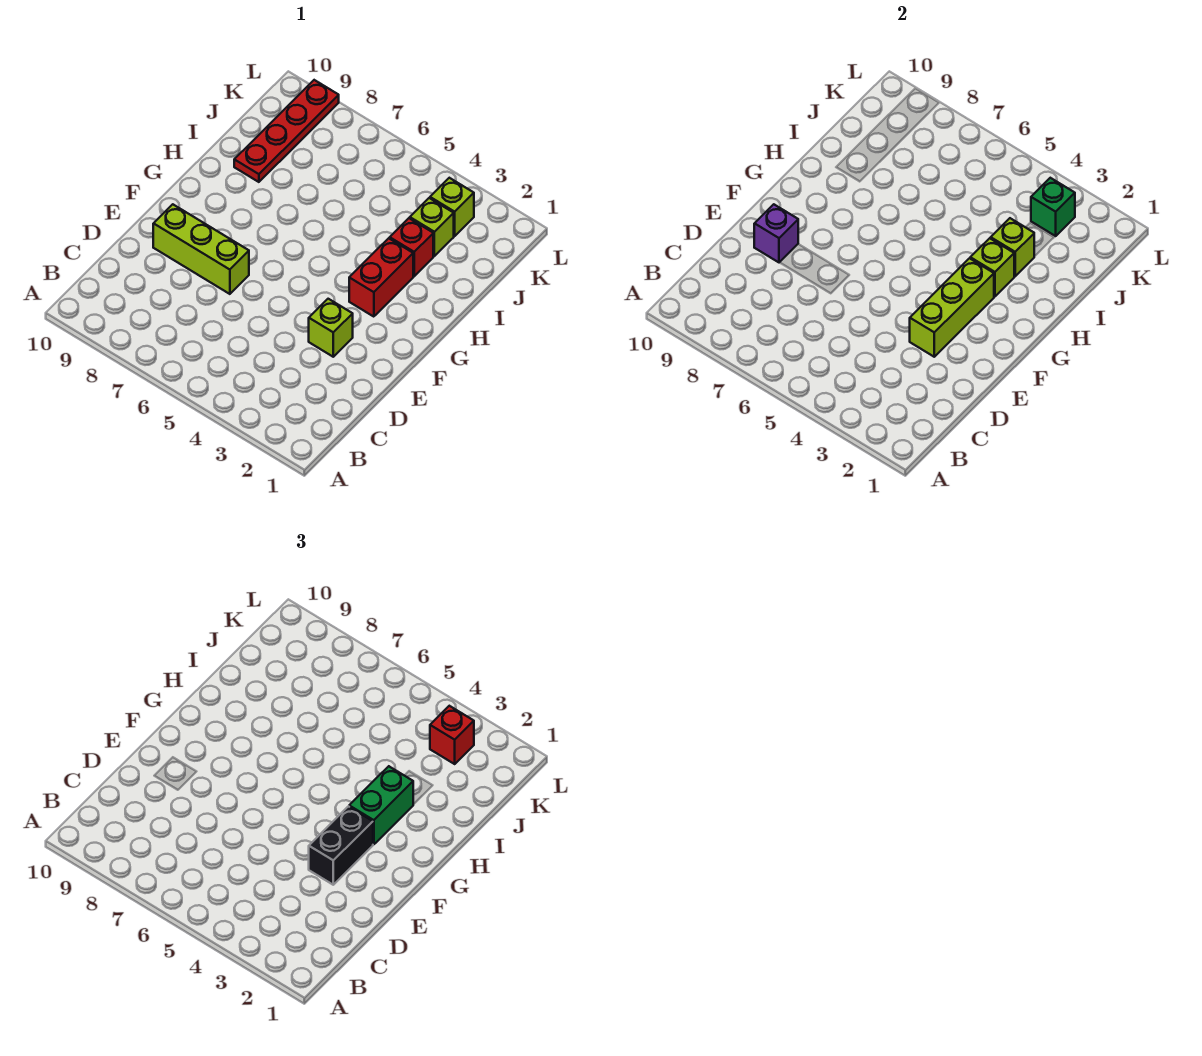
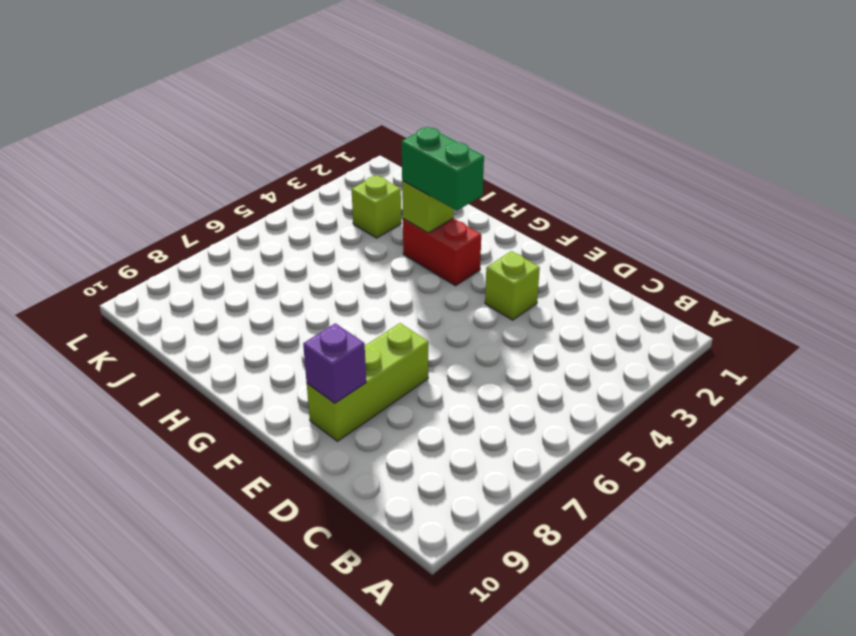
none -> red 1x1 brick [390,218,433,276]
none -> red 1x4 plate [234,80,339,182]
none -> lime 1x1 brick [430,178,474,236]

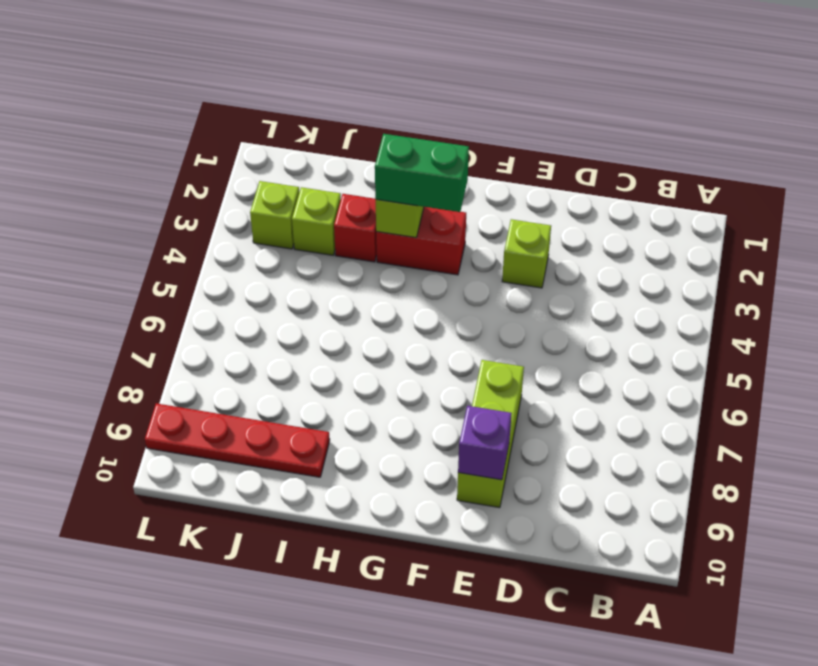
none -> lime 1x3 brick [910,258,994,357]
none -> lime 1x1 brick [991,218,1034,276]
none -> green 1x1 brick [1031,178,1075,236]

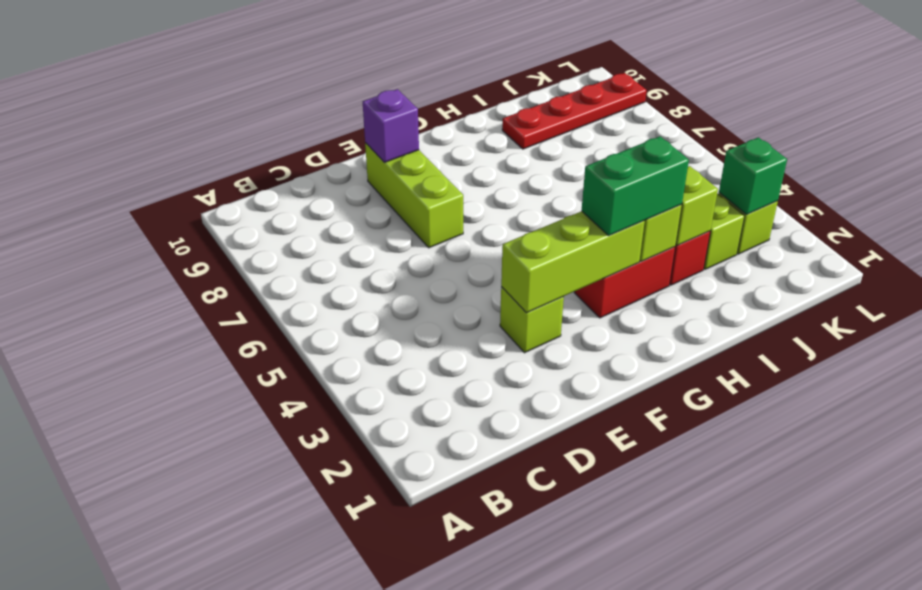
none -> black 1x2 brick [309,806,373,885]
none -> red 1x1 brick [430,706,474,764]

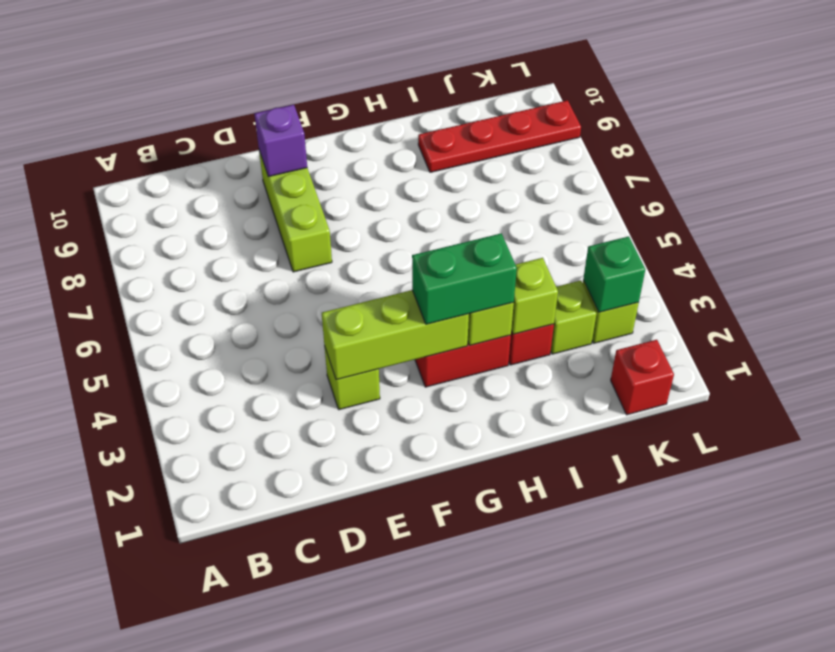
red 1x1 brick [611,340,674,415] -> red 1x1 brick moved to [430,706,474,764]
none -> black 1x2 brick [309,806,373,885]

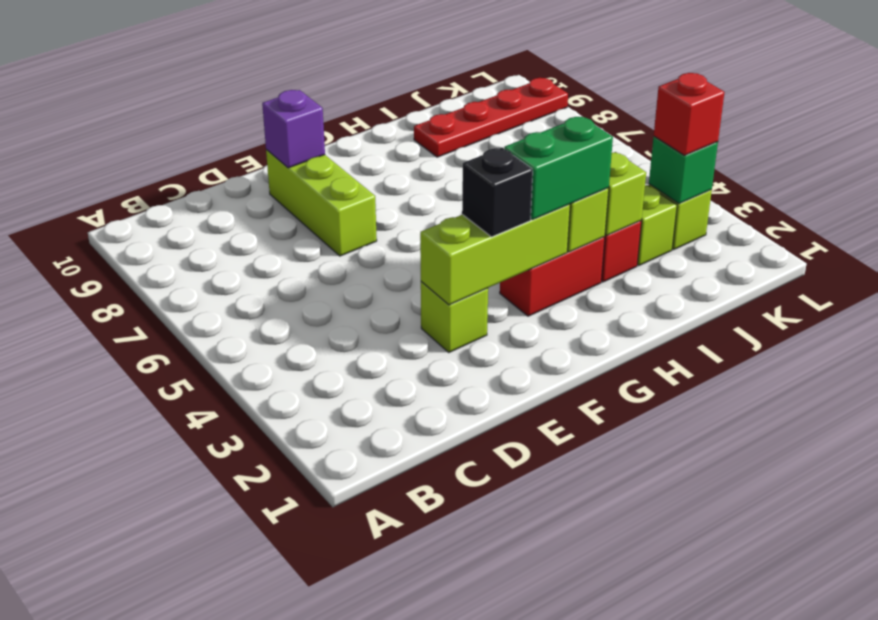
black 1x1 brick [462,148,533,237] -> black 1x2 brick [309,806,373,885]

